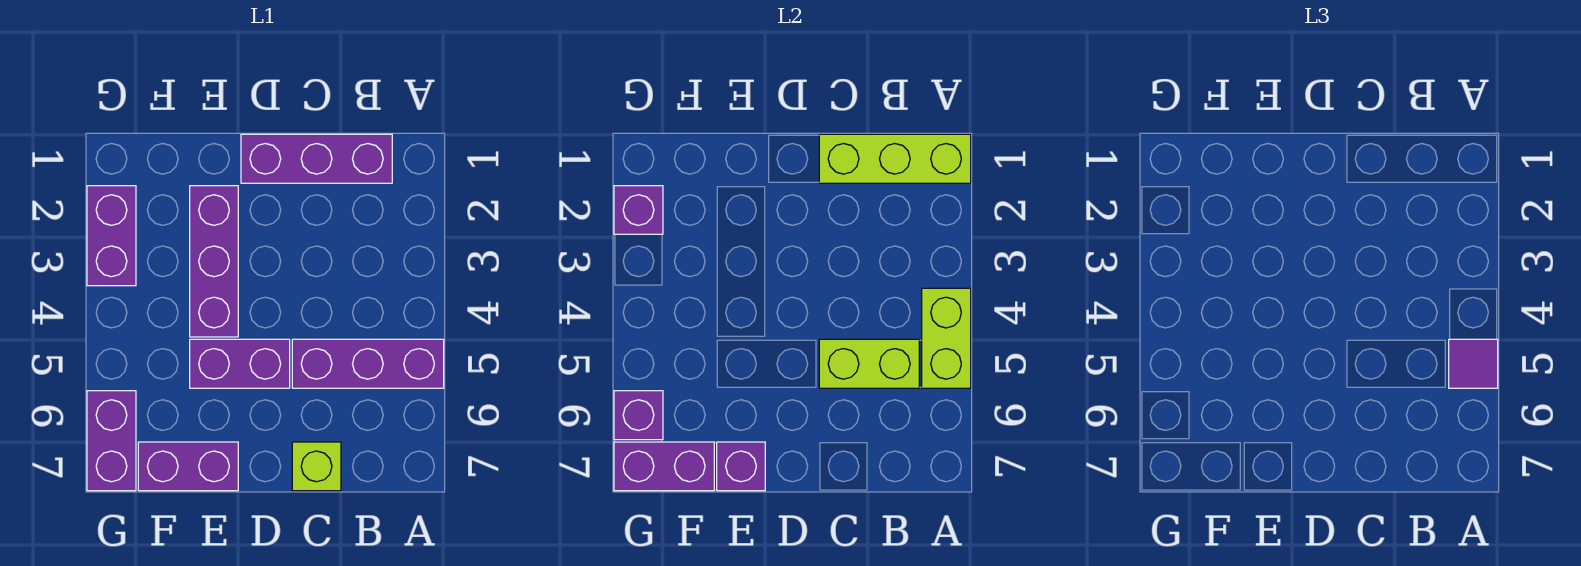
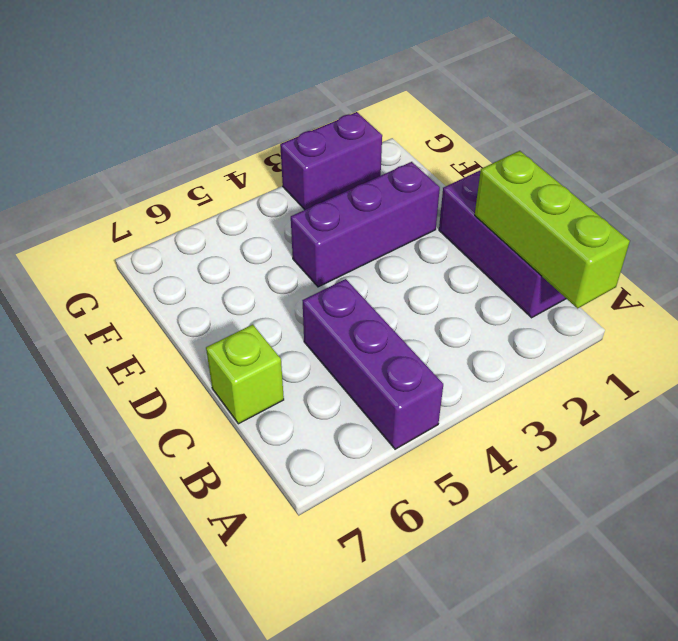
none -> purple 1x2 brick [190,339,290,388]
none -> purple 1x2 brick [138,442,238,491]
none -> purple 1x2 brick [87,391,136,491]

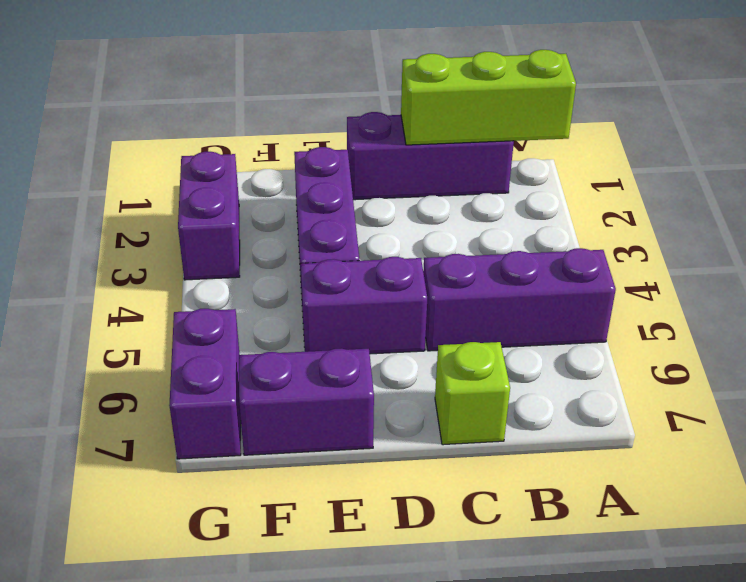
none -> lime 1x2 brick [922,288,971,388]
none -> lime 1x2 brick [819,339,919,388]
none -> purple 1x1 brick [717,442,765,491]

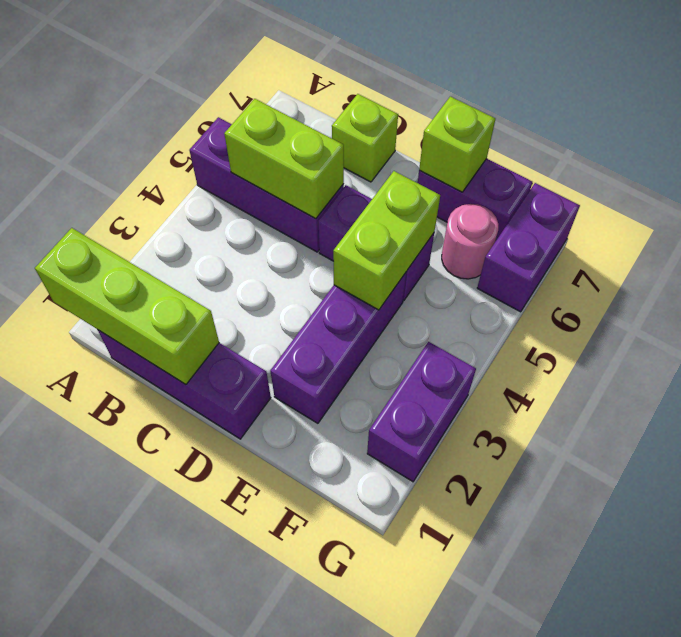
lime 1x2 brick [333,171,440,310] -> lime 1x2 brick moved to [922,288,971,388]
lime 1x1 brick [419,96,495,192] -> purple 1x1 brick [717,442,765,491]
pink 1x1 round brick [442,204,498,279] -> none
none -> purple 1x2 brick [614,442,714,491]
none -> purple 1x1 brick [614,186,663,234]
none -> purple 1x1 brick [614,391,663,440]

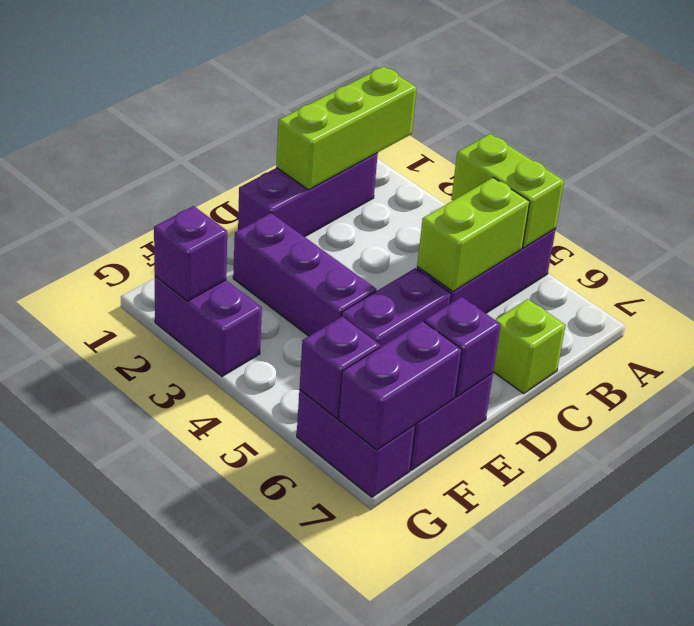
none -> purple 1x1 tile [1449,339,1498,388]

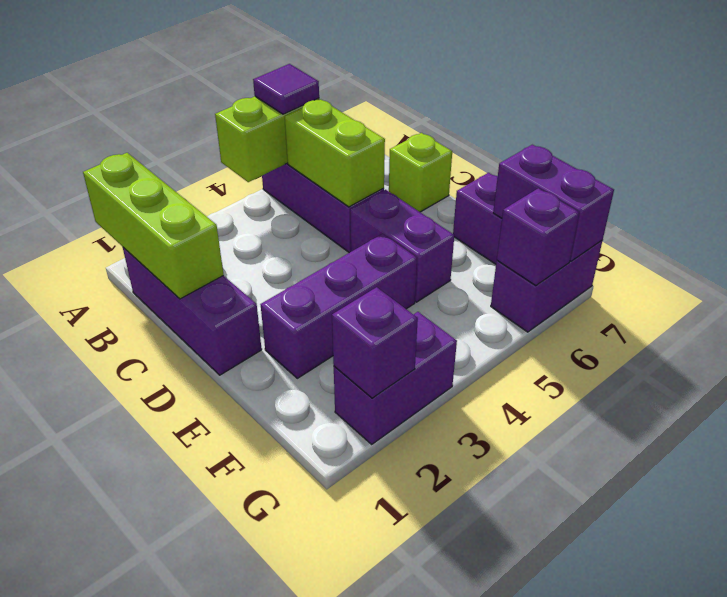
none -> purple 1x1 brick [717,442,765,491]

